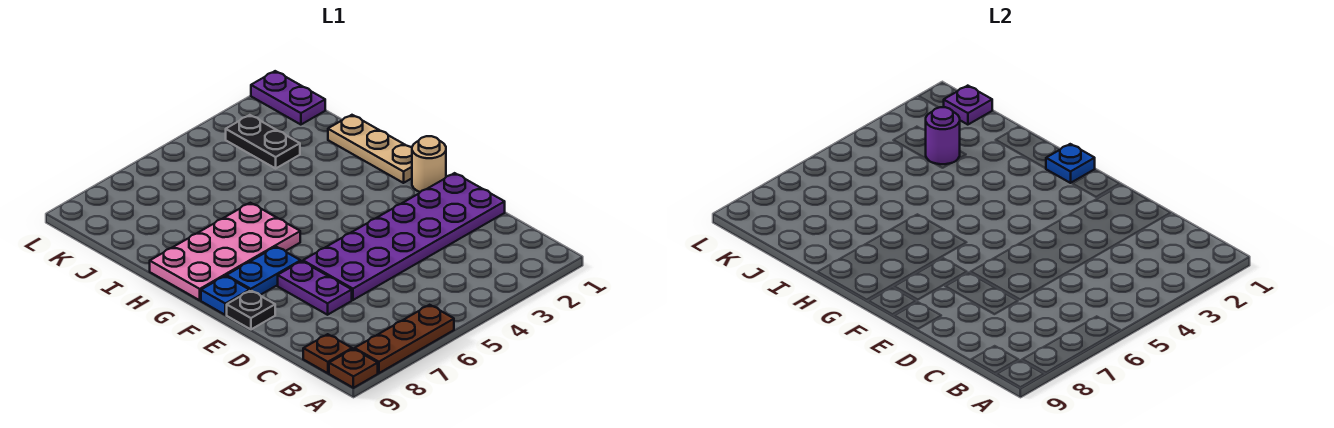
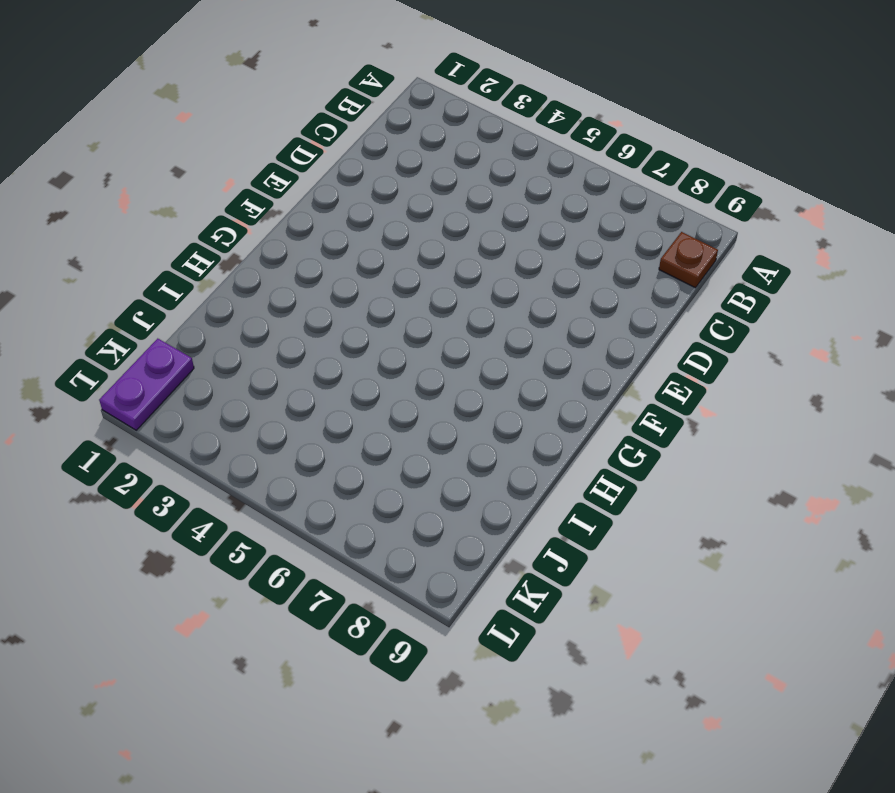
none -> brown 1x3 plate [355,305,454,373]
none -> brown 1x1 plate [329,349,378,388]
none -> purple 2x6 plate [303,173,505,300]

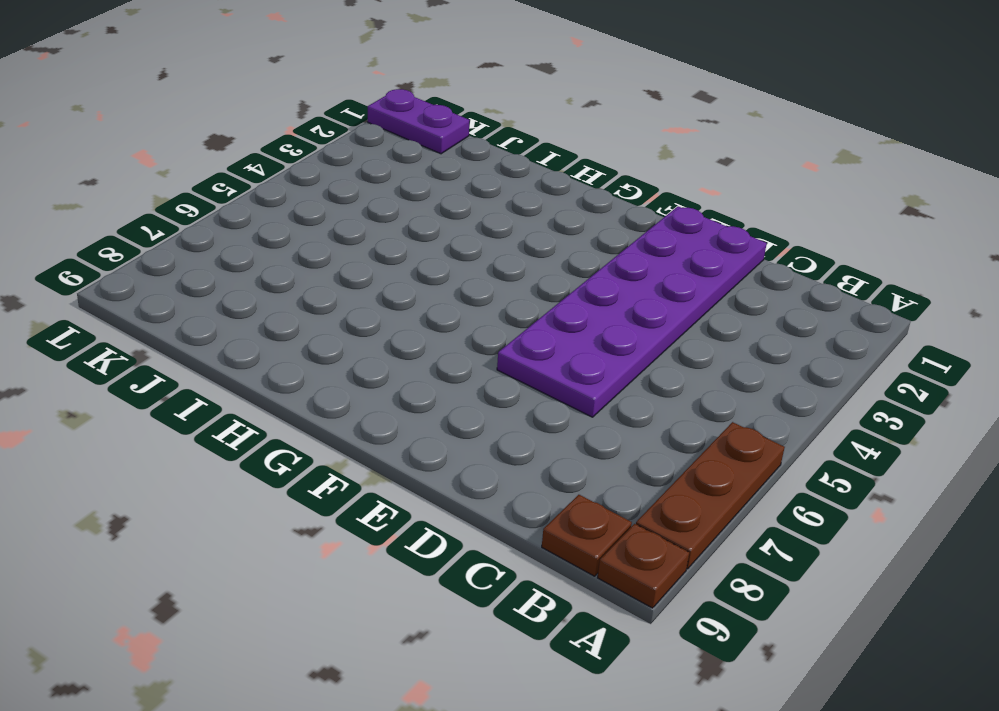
none -> purple 1x2 plate [278,261,352,315]
none -> black 1x1 plate [227,291,275,329]
none -> tan 1x1 round brick [412,136,446,192]

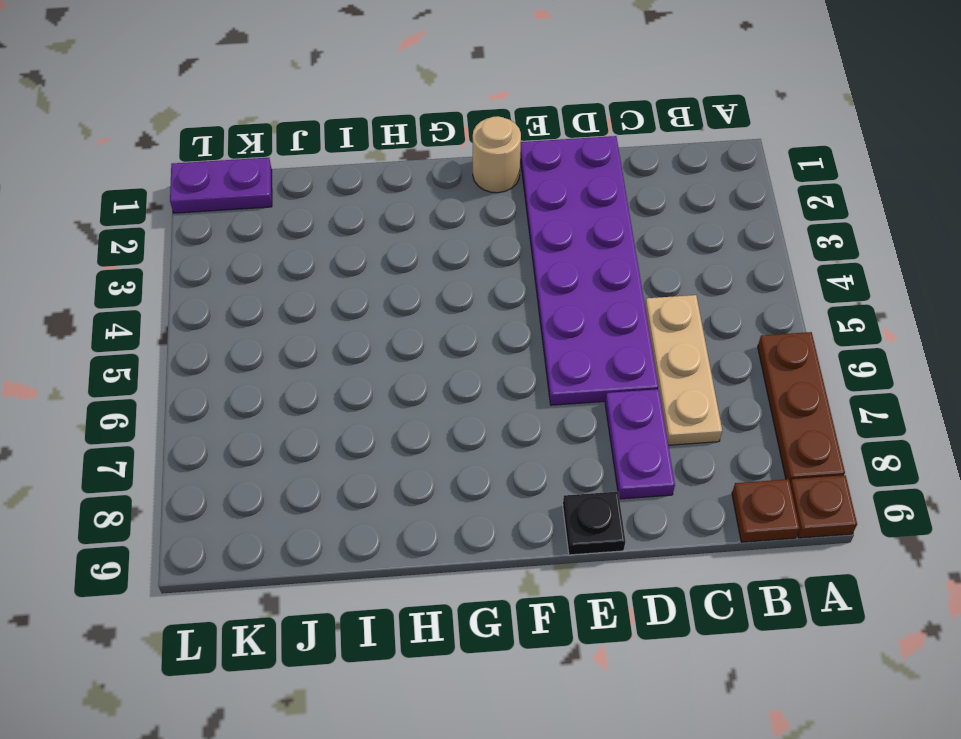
tan 1x3 plate [645,295,722,445] -> tan 1x3 plate turned to [328,115,412,183]
purple 1x2 plate [605,389,675,499] -> purple 1x2 plate turned to [278,261,352,315]
none -> blue 1x2 plate [226,247,301,295]
none -> blue 1x1 plate [201,276,250,315]
none -> pink 2x4 plate [150,203,300,300]

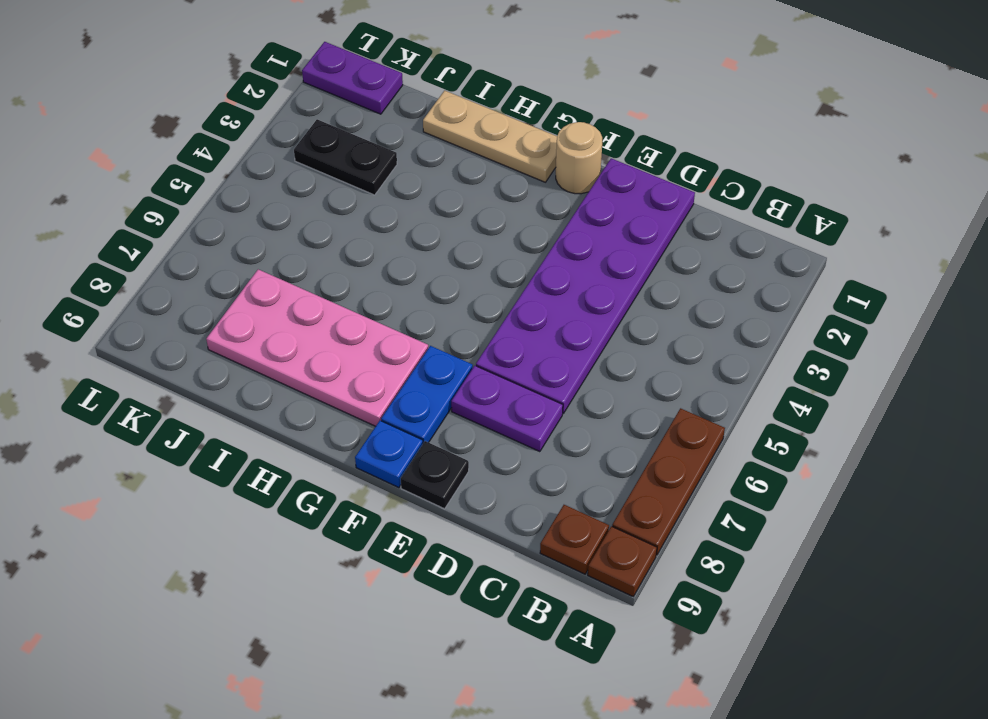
pink 2x4 plate [206,269,428,426] -> pink 2x4 plate turned to [150,203,300,300]
none -> blue 1x1 plate [1046,144,1095,183]
none -> purple 1x1 round brick [926,107,960,164]
none -> purple 1x1 plate [944,86,992,125]

